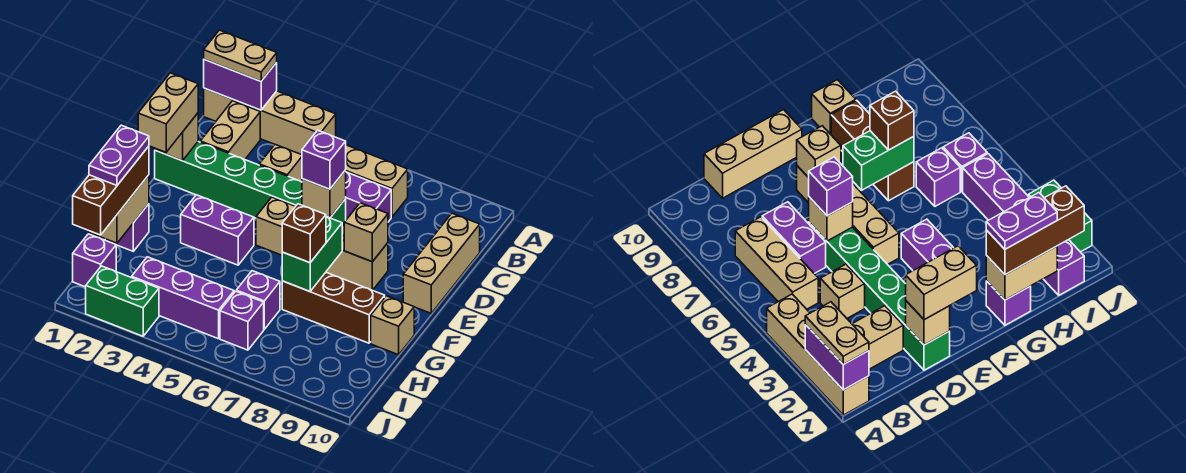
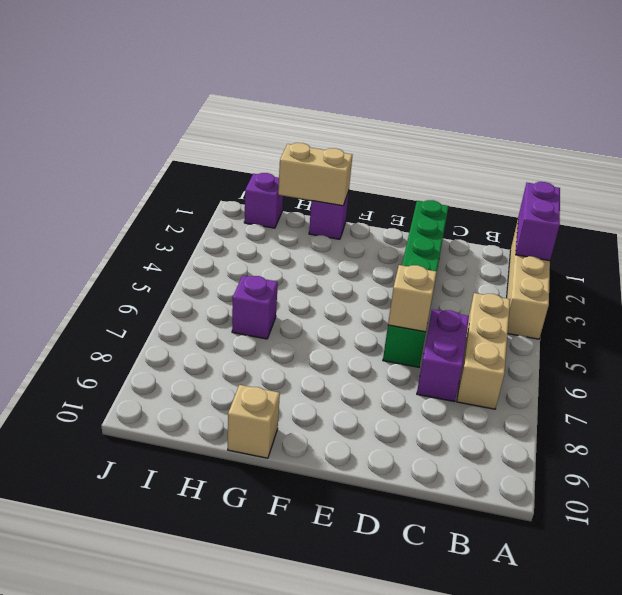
none -> tan 1x2 brick [200,101,260,159]
none -> tan 1x1 brick [259,145,302,182]
none -> tan 1x3 brick [403,213,480,313]

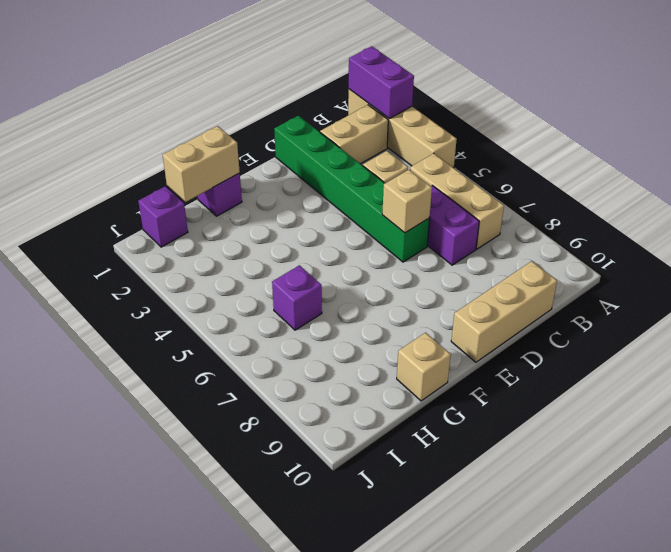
none -> tan 1x4 brick [256,197,388,290]
none -> purple 1x2 brick [181,195,254,265]
none -> brown 1x3 brick [282,272,385,343]

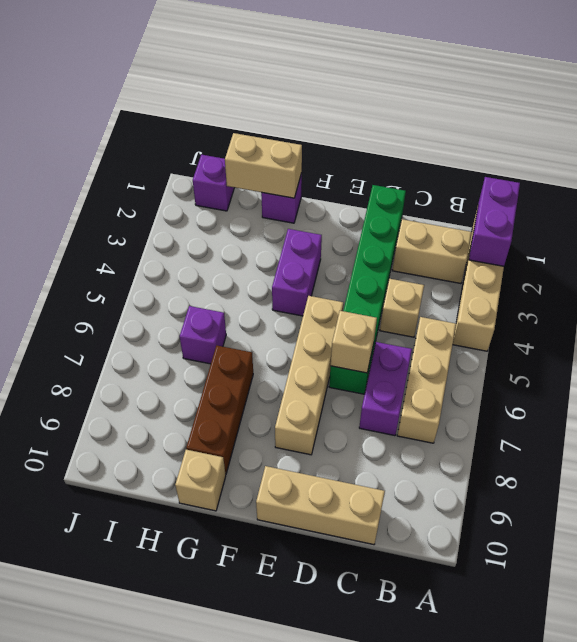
none -> purple 1x3 brick [132,257,234,339]
none -> purple 1x1 brick [220,291,264,350]
none -> green 1x2 brick [86,266,159,336]

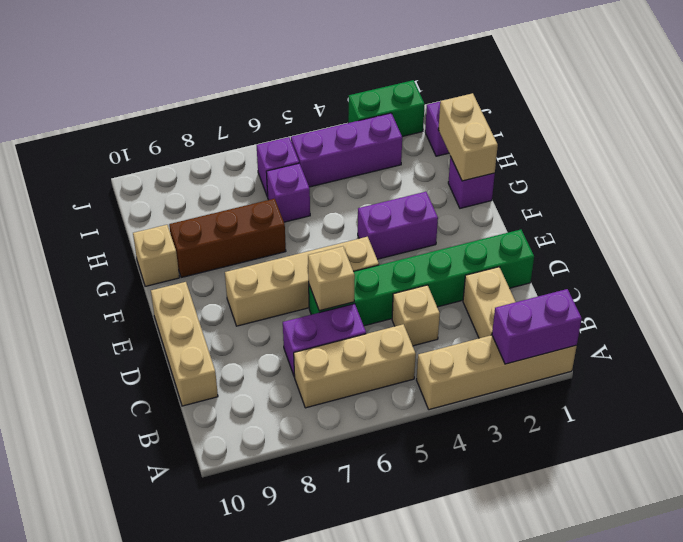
none -> tan 1x1 brick [155,113,198,161]
none -> tan 1x1 brick [344,203,388,262]
none -> green 1x2 brick [282,217,342,291]

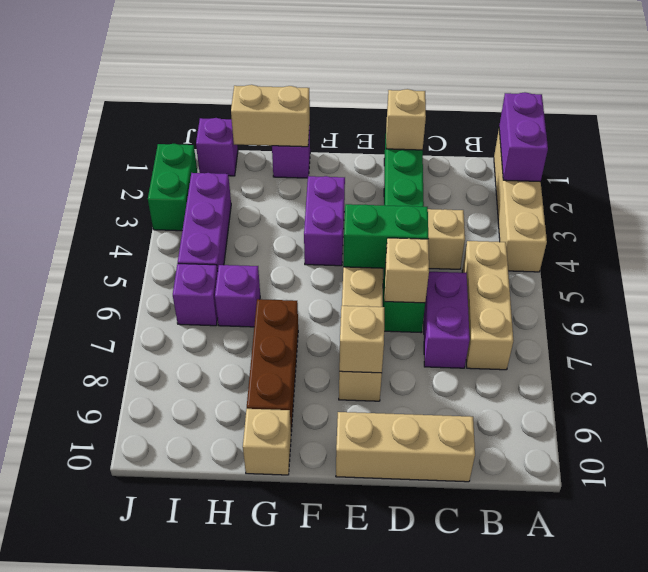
green 1x2 brick [343,204,428,268] -> green 1x2 brick moved to [282,217,342,291]
none -> tan 1x2 brick [200,101,260,159]
none -> tan 1x2 plate [204,30,277,81]
none -> tan 1x2 brick [138,73,198,152]

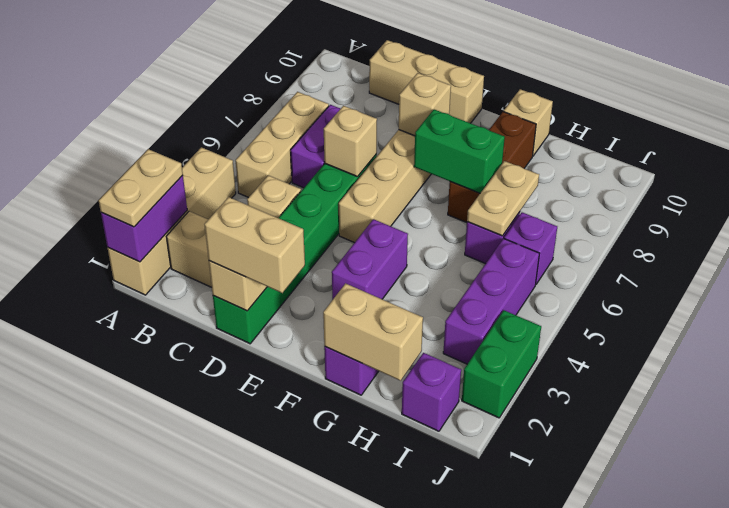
tan 1x2 plate [467,161,539,236] -> none
none -> purple 1x1 brick [302,130,346,189]
none -> brown 1x3 brick [73,146,149,235]
none -> brown 1x1 brick [282,204,326,263]

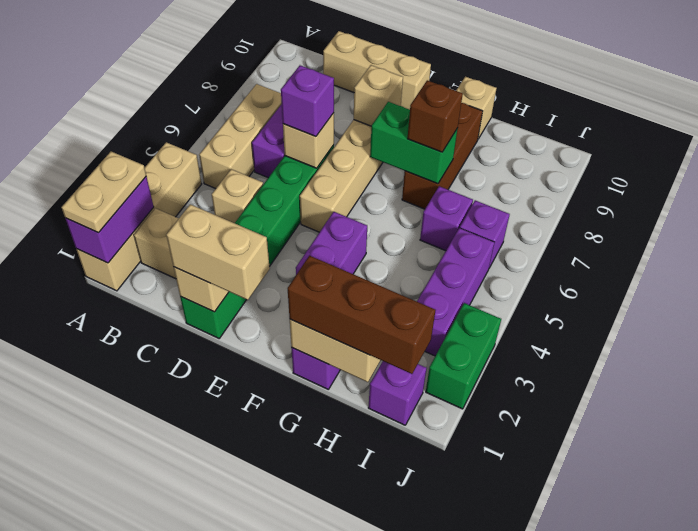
none -> purple 1x2 plate [89,125,149,185]

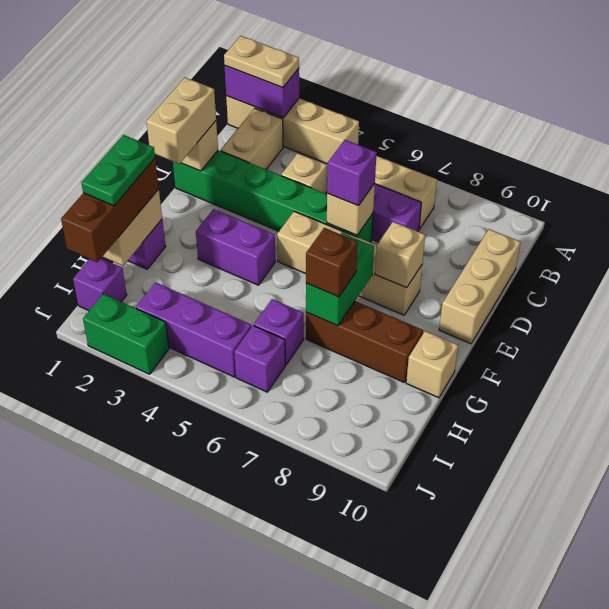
green 1x2 plate [82,135,155,206] -> purple 1x2 plate [89,125,149,185]

